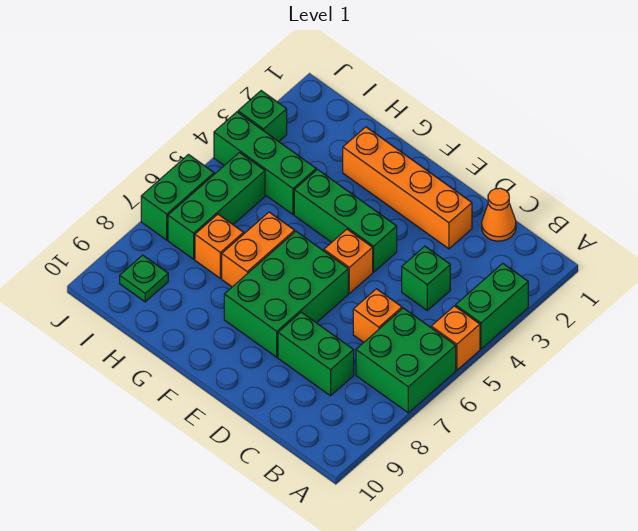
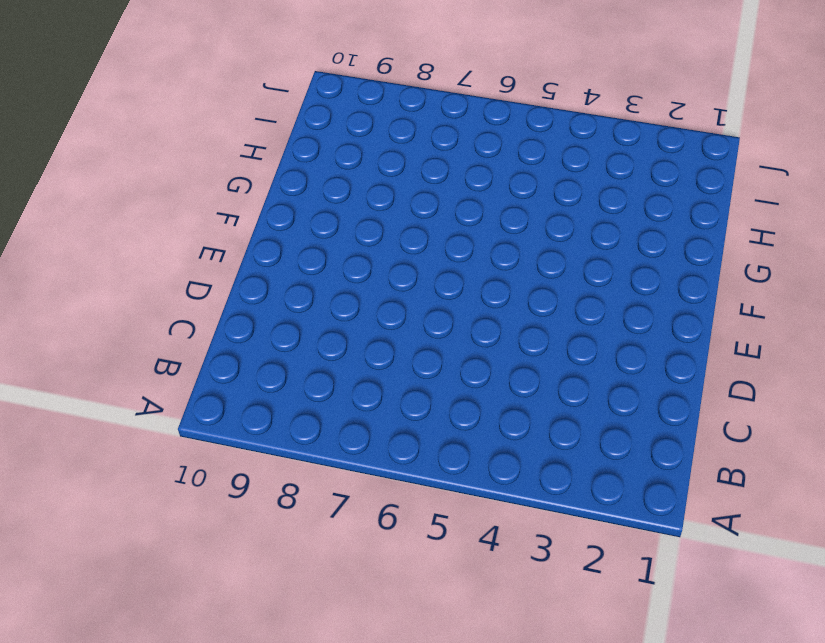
none -> green 1x2 brick [456,263,528,349]
none -> orange 1x1 brick [431,306,480,370]
none -> green 2x2 brick [356,308,456,413]

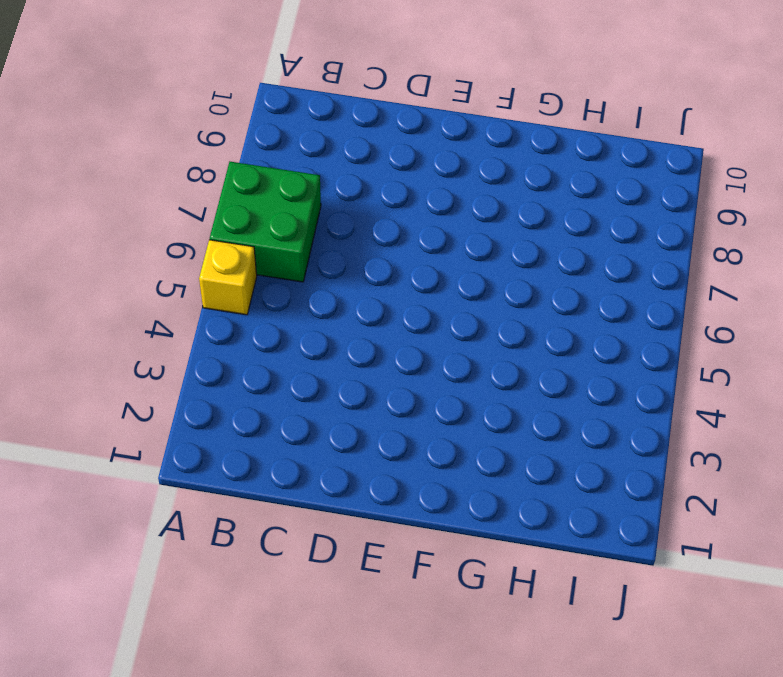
yellow 1x1 brick [199,240,257,315] -> orange 1x1 brick [431,306,480,370]
none -> green 1x2 brick [456,263,528,349]
none -> orange 1x1 cone [482,188,516,241]
none -> green 1x1 brick [402,246,450,310]

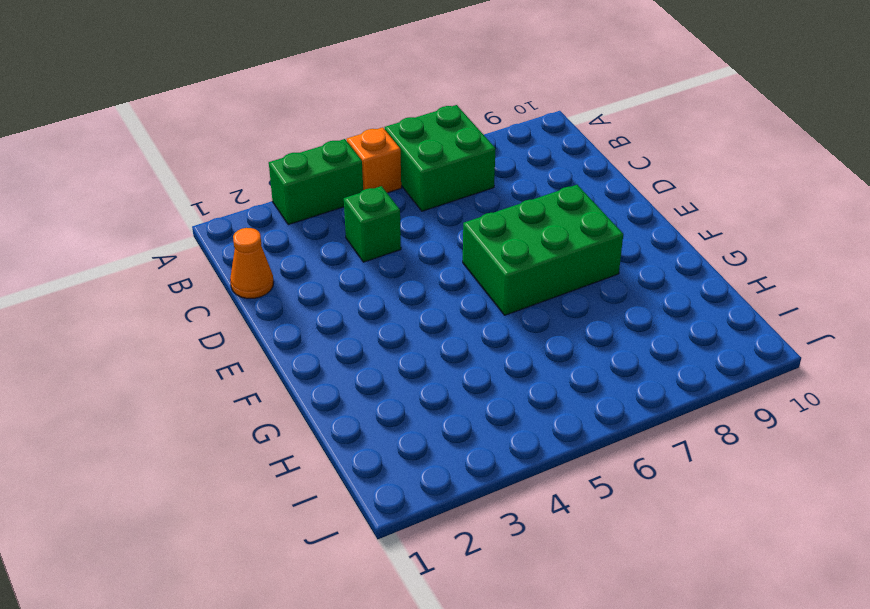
none -> orange 1x1 brick [353,289,402,342]
none -> green 1x2 brick [278,312,354,396]
none -> orange 1x4 brick [343,127,472,249]

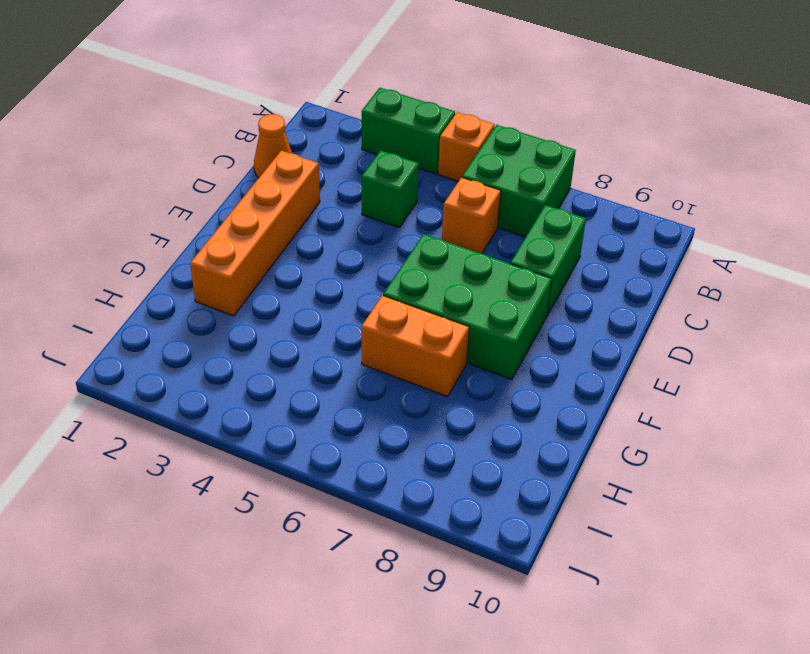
none -> green 1x3 brick [294,170,397,272]
none -> orange 1x1 brick [324,229,373,293]
none -> green 1x3 brick [214,112,316,215]

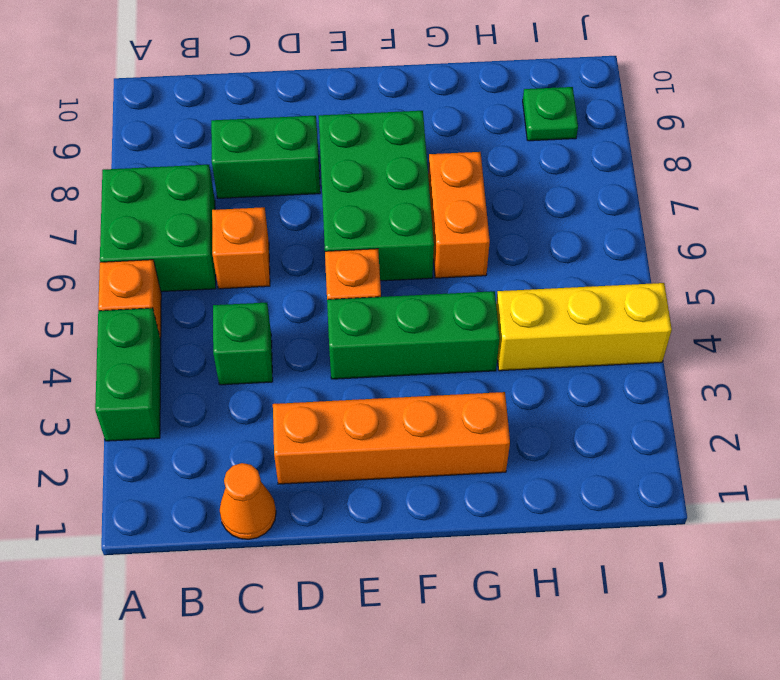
yellow 1x3 brick [496,283,672,371] -> green 1x3 brick [214,112,316,215]
none -> orange 1x1 brick [195,214,244,278]
none -> green 1x3 brick [168,152,265,259]
none -> green 1x1 brick [238,91,287,141]

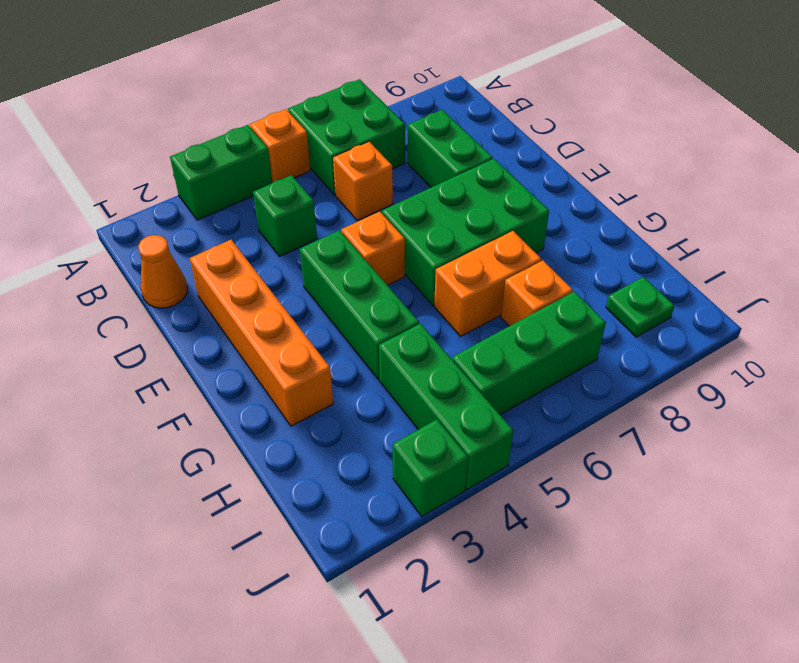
none -> green 1x2 brick [141,155,214,240]

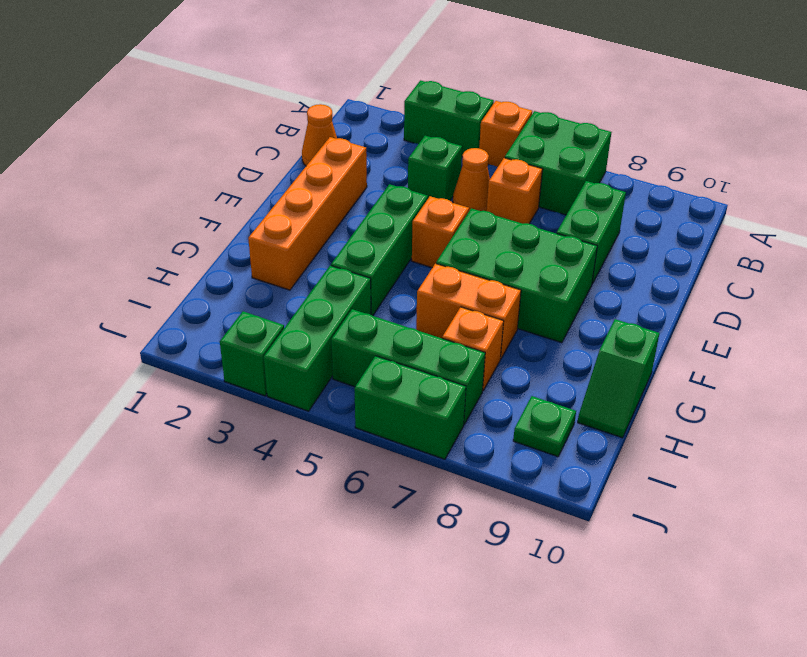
orange 1x1 cone [453,148,490,211] -> none
green 1x2 slope [578,319,659,438] -> none

